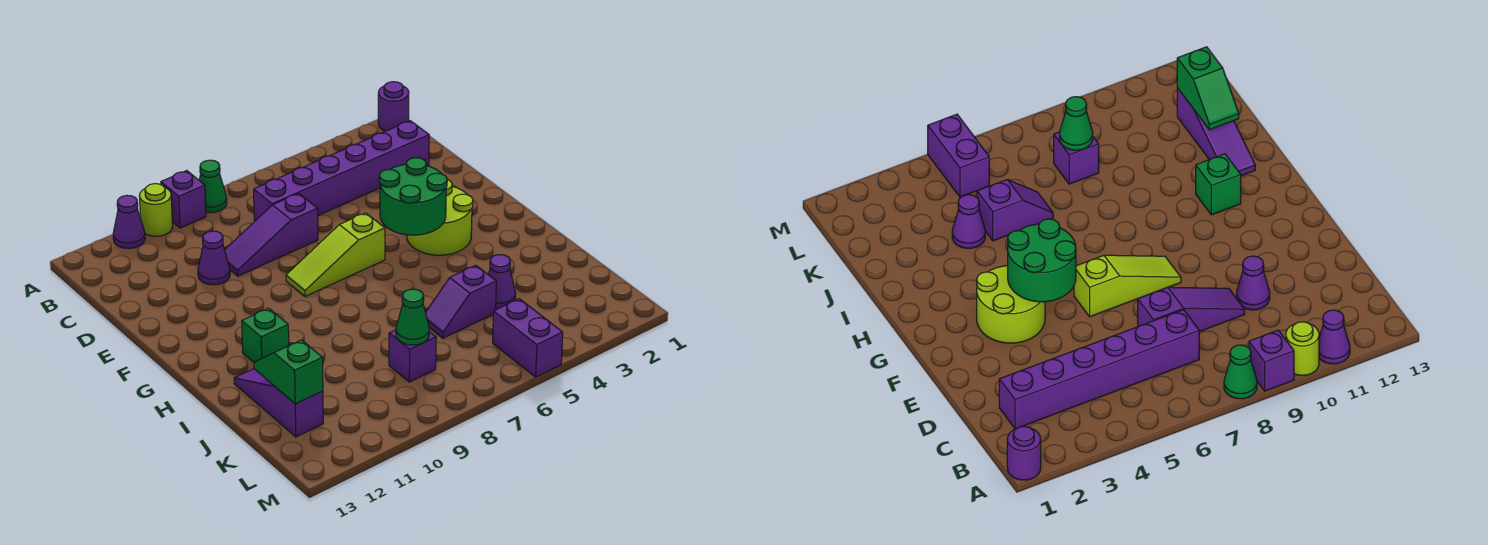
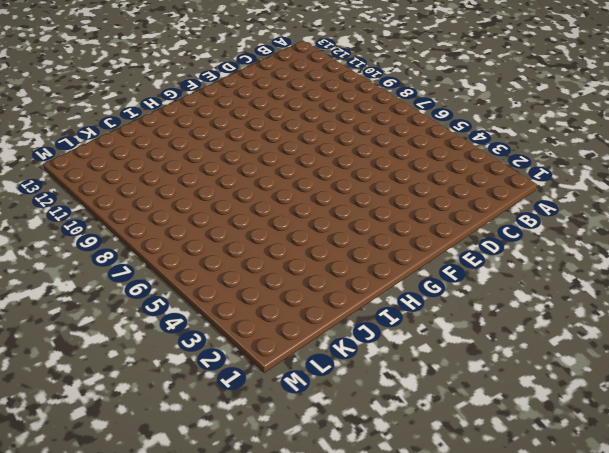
none -> purple 1x1 round brick [378,82,409,131]
none -> green 1x1 cone [199,160,227,213]
none -> purple 1x1 brick [161,171,206,228]

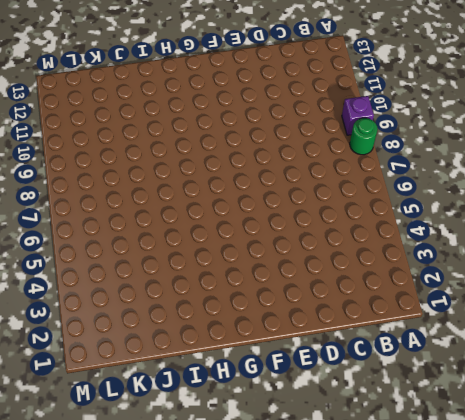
green 1x1 round brick [350,118,378,155] -> green 1x1 cone [199,160,227,213]
none -> purple 1x1 round brick [378,82,409,131]
none -> lime 1x1 round brick [139,184,173,236]
none -> purple 1x1 cone [113,195,145,248]

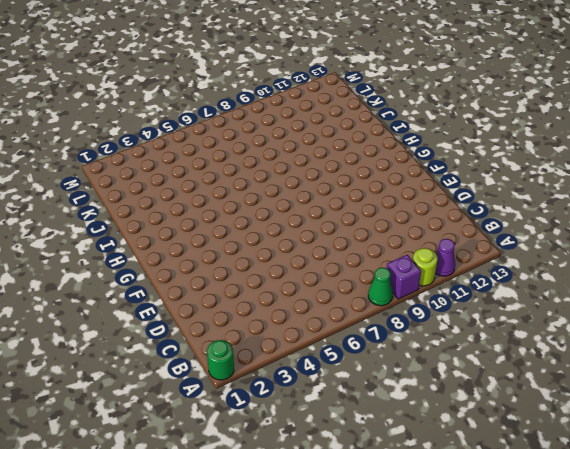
green 1x1 round brick [207,340,234,380] -> purple 1x1 round brick [378,82,409,131]
none -> purple 1x6 brick [254,121,429,221]
none -> purple 1x3 slope [225,193,318,276]
none -> purple 1x1 cone [198,231,230,285]

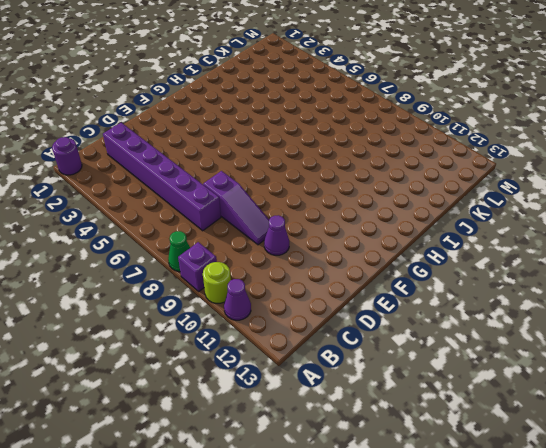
none -> lime 2x2 round brick [407,180,473,255]
none -> lime 1x3 slope [286,213,385,297]
none -> green 1x1 brick [242,308,289,362]

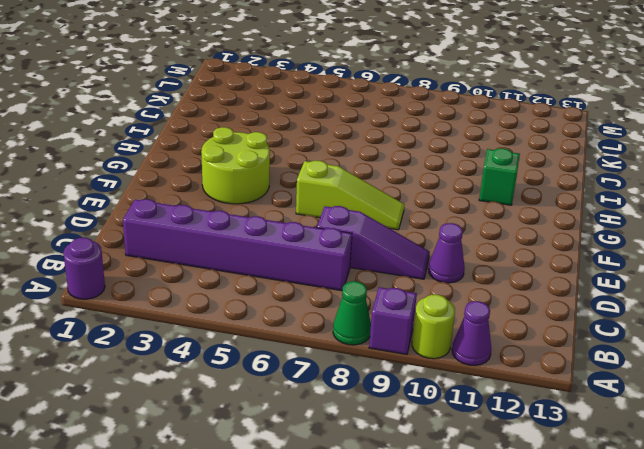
none -> purple 1x3 slope [234,369,323,437]
none -> purple 1x1 cone [488,255,516,309]
none -> purple 1x2 slope [425,265,496,338]

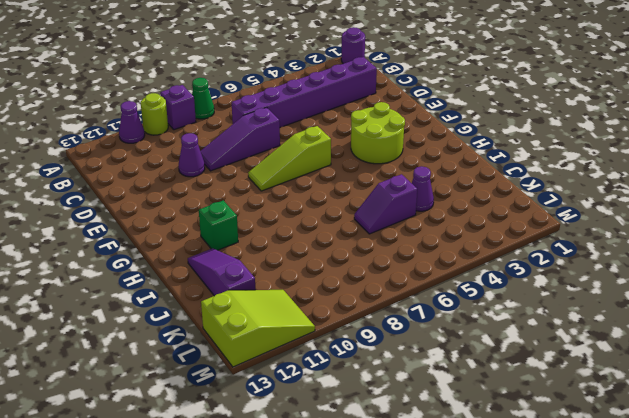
lime 2x3 slope [201,290,315,367] -> none
none -> purple 1x1 brick [389,330,436,382]
none -> purple 1x2 brick [493,299,563,377]
none -> green 2x2 round brick [379,158,447,235]

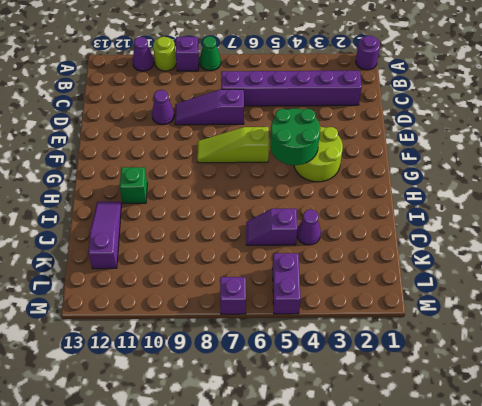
purple 1x1 brick [220,277,246,314] -> purple 1x1 brick moved to [389,330,436,382]
none -> green 1x2 slope [254,340,323,404]
none -> green 1x1 cone [396,289,429,345]

